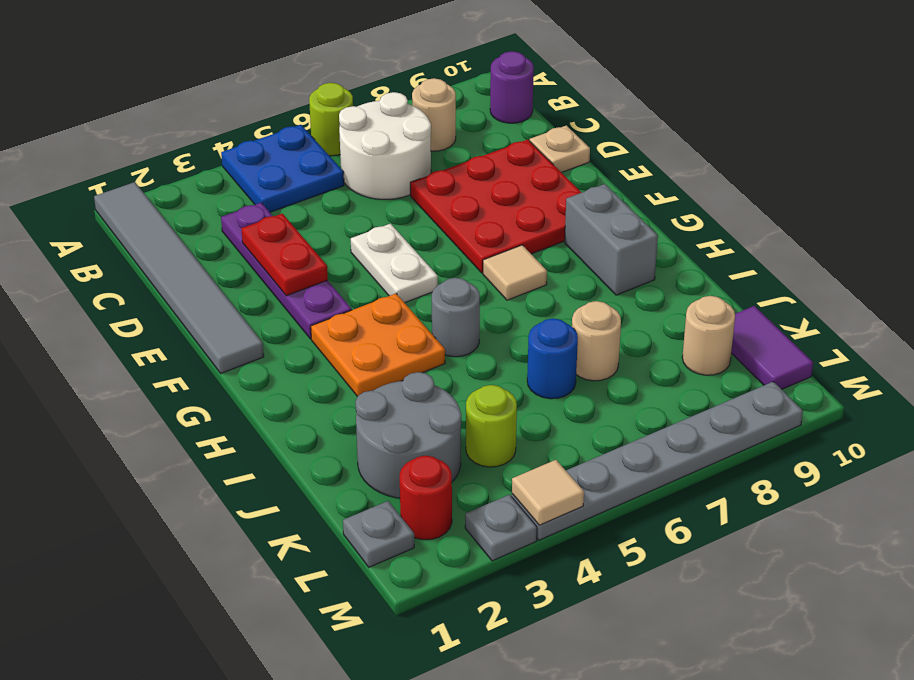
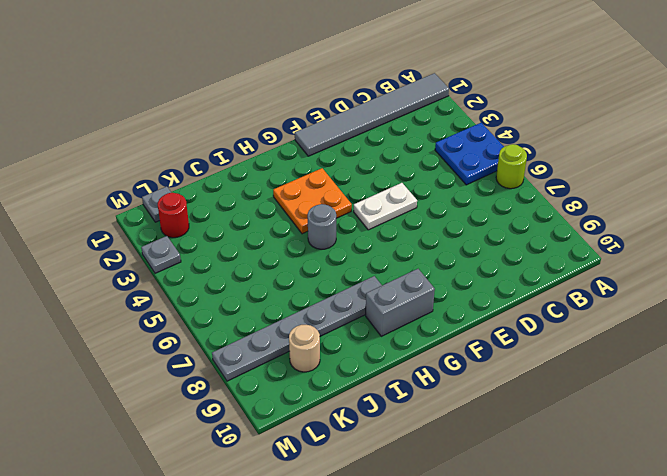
grey 1x6 plate [212,276,382,381] -> grey 1x6 plate turned to [512,382,803,540]
none -> white 2x2 round brick [339,92,431,199]
none -> tan 1x1 round brick [412,78,456,151]
none -> purple 1x1 round brick [490,51,534,123]

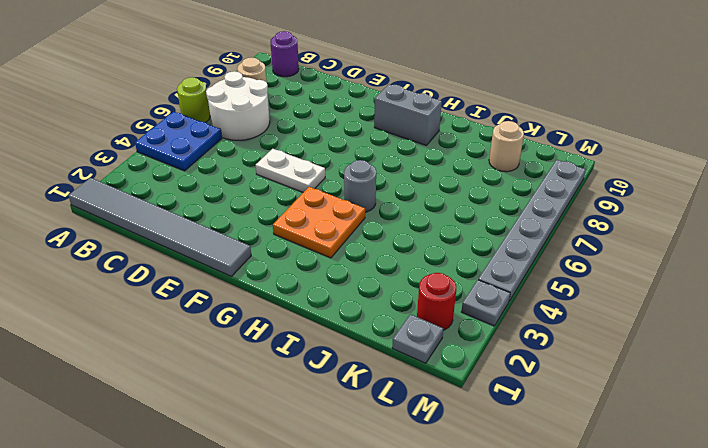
none -> purple 1x4 plate [221,203,352,339]
none -> red 3x3 plate [410,140,582,273]
none -> tan 1x1 plate [530,125,590,173]

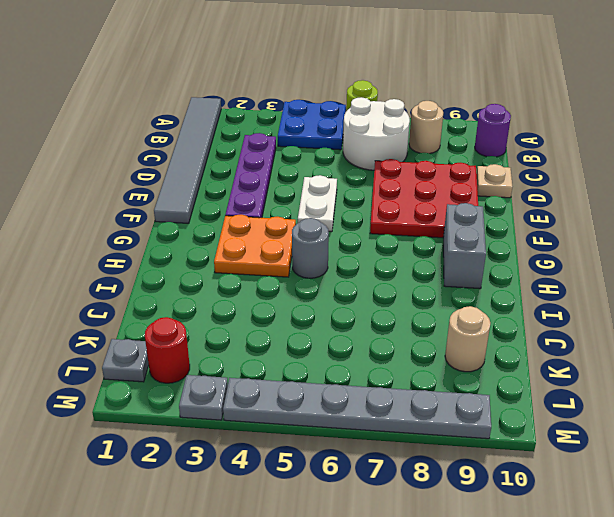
none -> tan 1x1 tile [483,245,547,300]
none -> grey 2x2 round brick [355,372,461,498]
none -> blue 1x1 round brick [527,318,578,399]

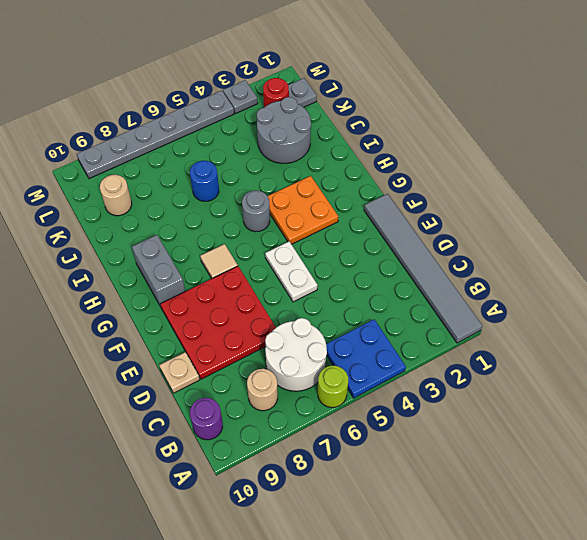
none -> purple 1x4 plate [221,203,352,339]
none -> tan 1x1 round brick [572,301,621,381]
none -> lime 1x1 round brick [466,385,517,467]

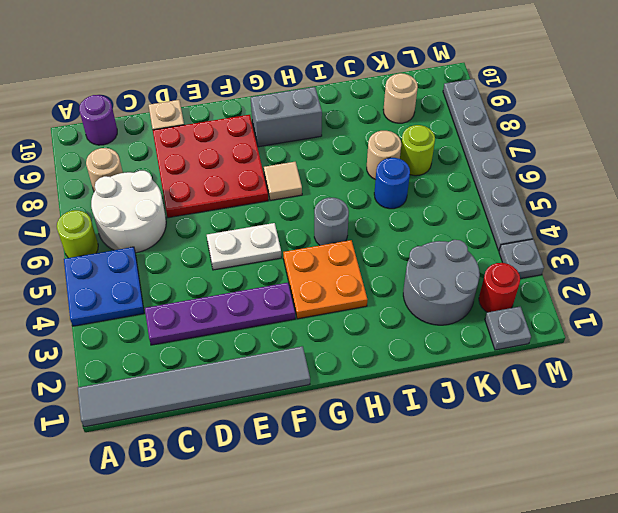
lime 1x1 round brick [400,125,435,176] -> lime 1x1 round brick moved to [466,385,517,467]
none -> purple 1x2 tile [731,306,813,389]
none -> red 1x2 plate [241,213,328,296]
none -> tan 1x1 tile [512,460,584,525]

